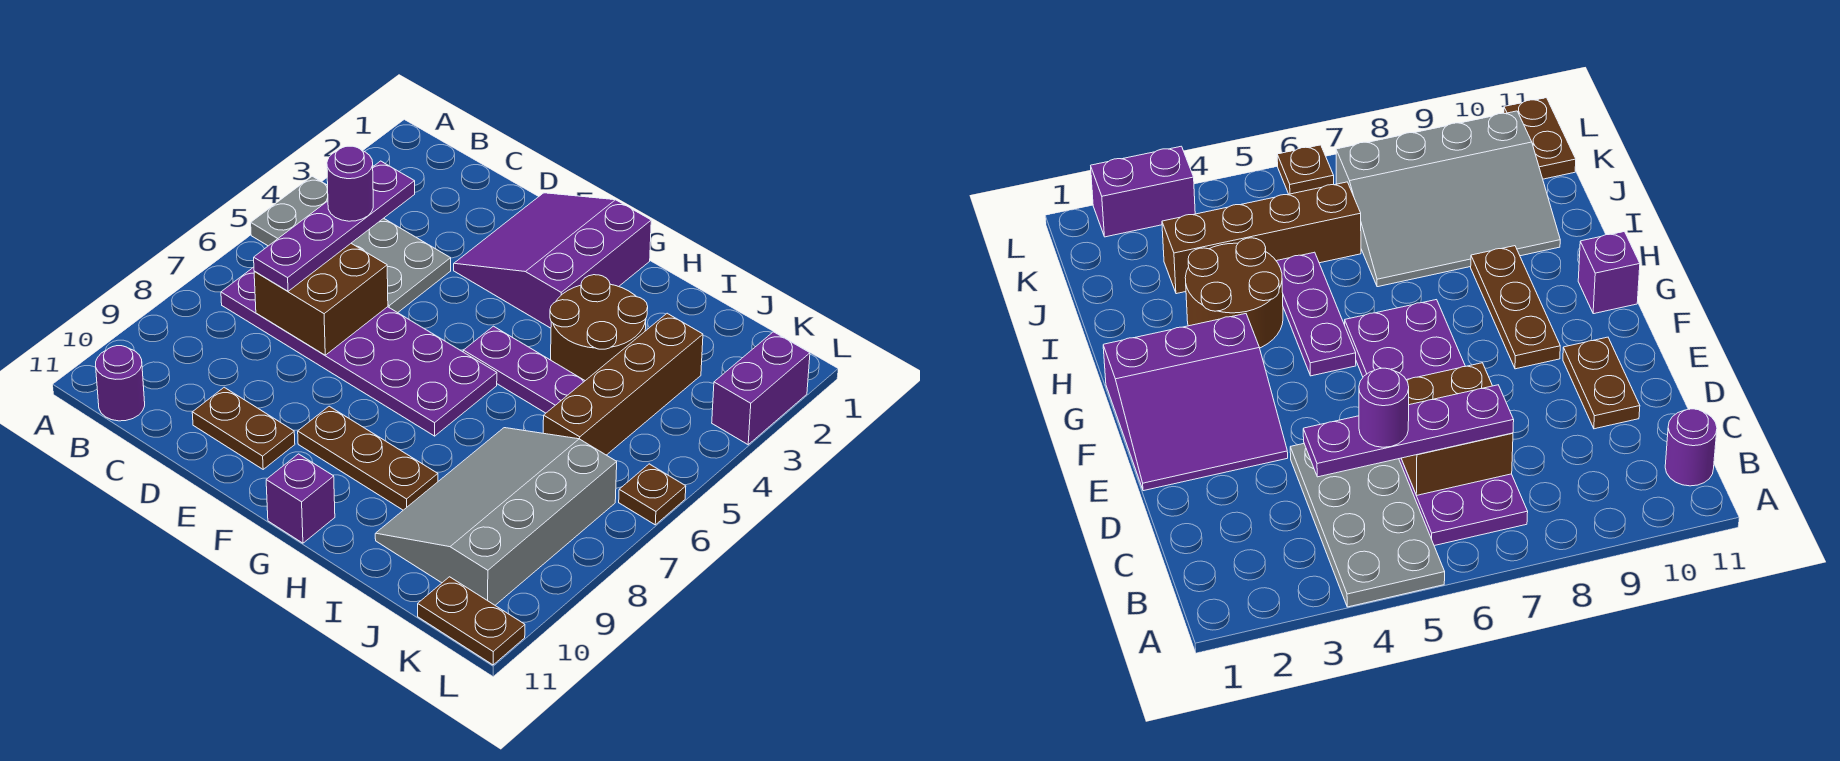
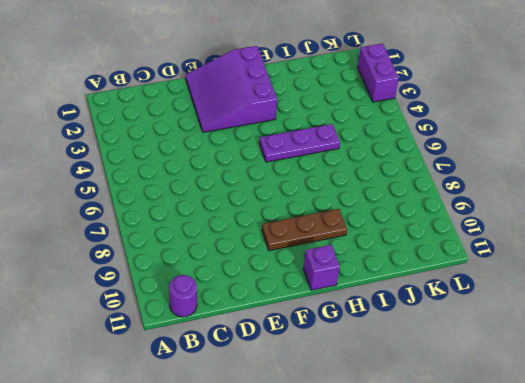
none -> grey 2x4 plate [251,176,451,313]
none -> purple 2x6 plate [221,267,497,436]
none -> brown 1x2 plate [192,387,295,469]

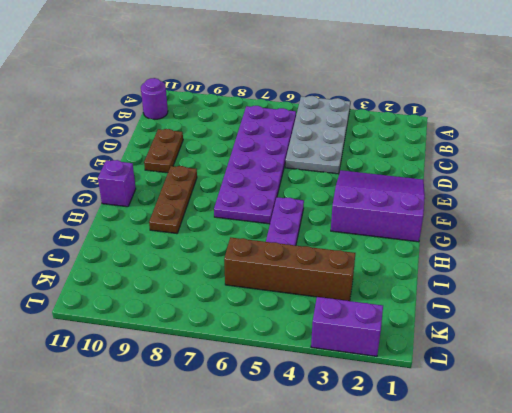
none -> brown 2x2 round brick [550,275,648,381]
none -> grey 3x4 slope [375,428,617,605]
none -> brown 1x2 plate [418,577,525,665]

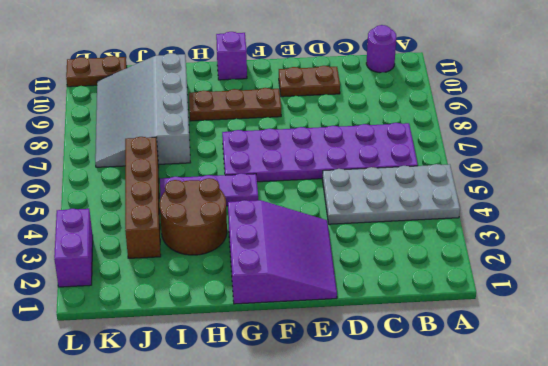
grey 3x4 slope [95,53,191,167] -> grey 3x4 slope turned to [375,428,617,605]
none -> brown 1x1 plate [619,464,686,525]
none -> brown 2x2 brick [254,244,388,355]
none -> purple 1x4 plate [254,161,415,291]

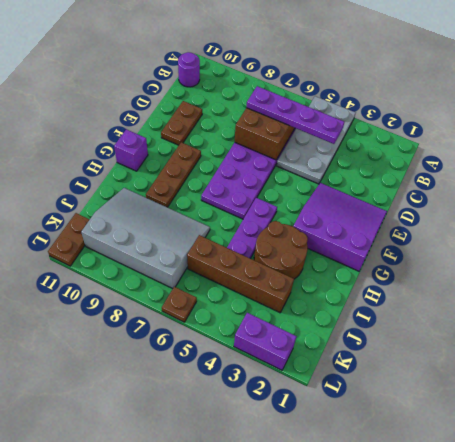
none -> purple 1x1 round brick [327,146,373,221]

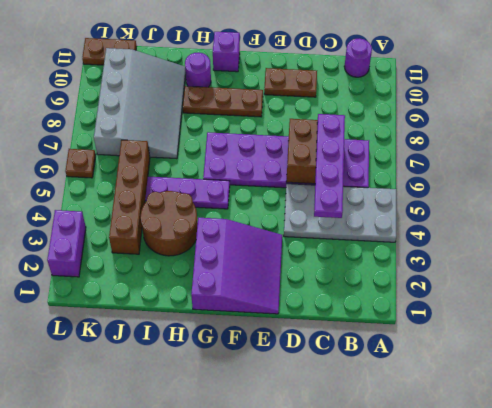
purple 1x1 round brick [185,52,211,87] -> purple 1x1 round brick moved to [327,146,373,221]

